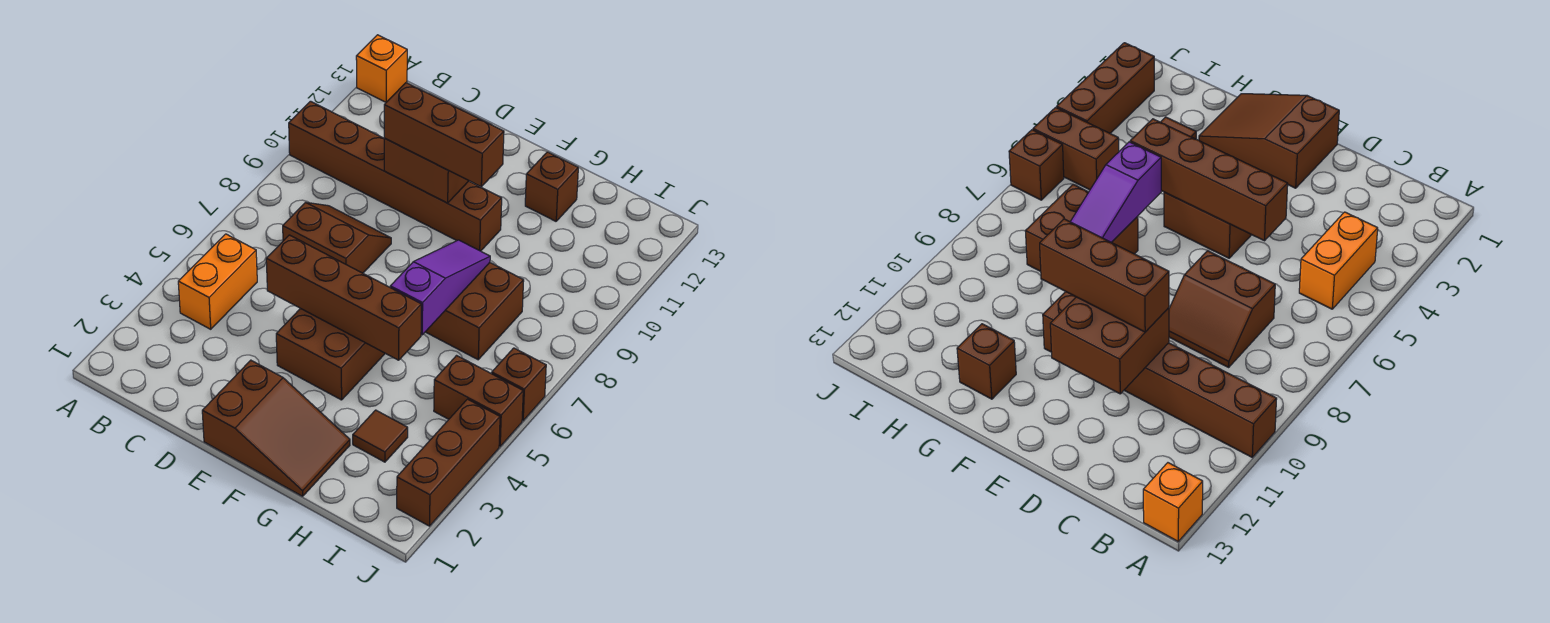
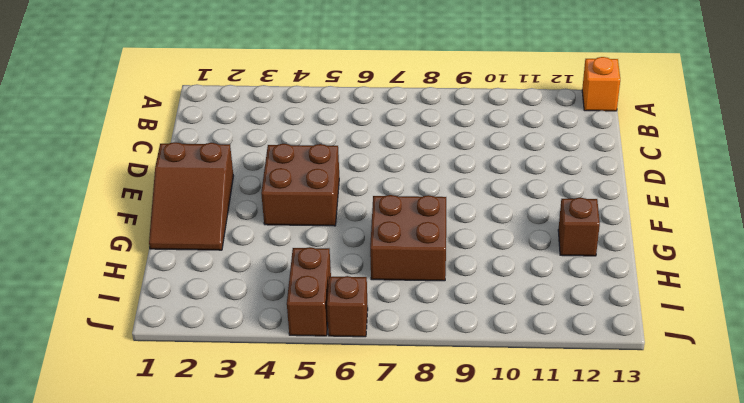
none -> brown 1x6 brick [289,101,502,251]
none -> orange 1x2 brick [178,234,257,329]
none -> brown 2x2 slope [283,202,391,273]

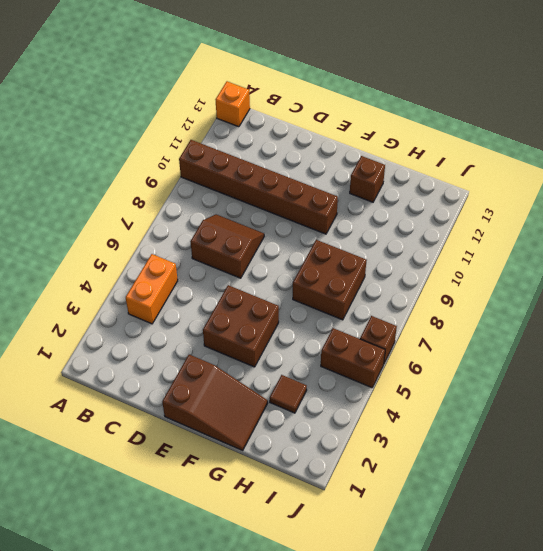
none -> brown 1x3 brick [397,399,500,526]
none -> brown 1x4 brick [266,235,421,360]
none -> brown 2x2 brick [384,104,485,203]

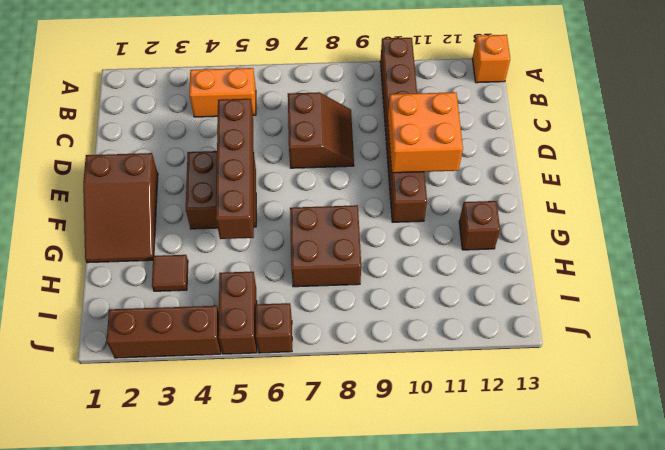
orange 2x2 brick [388,92,463,173] -> brown 2x2 brick [384,104,485,203]
none -> purple 1x3 slope [390,240,490,335]
none -> brown 1x3 brick [384,83,504,187]

